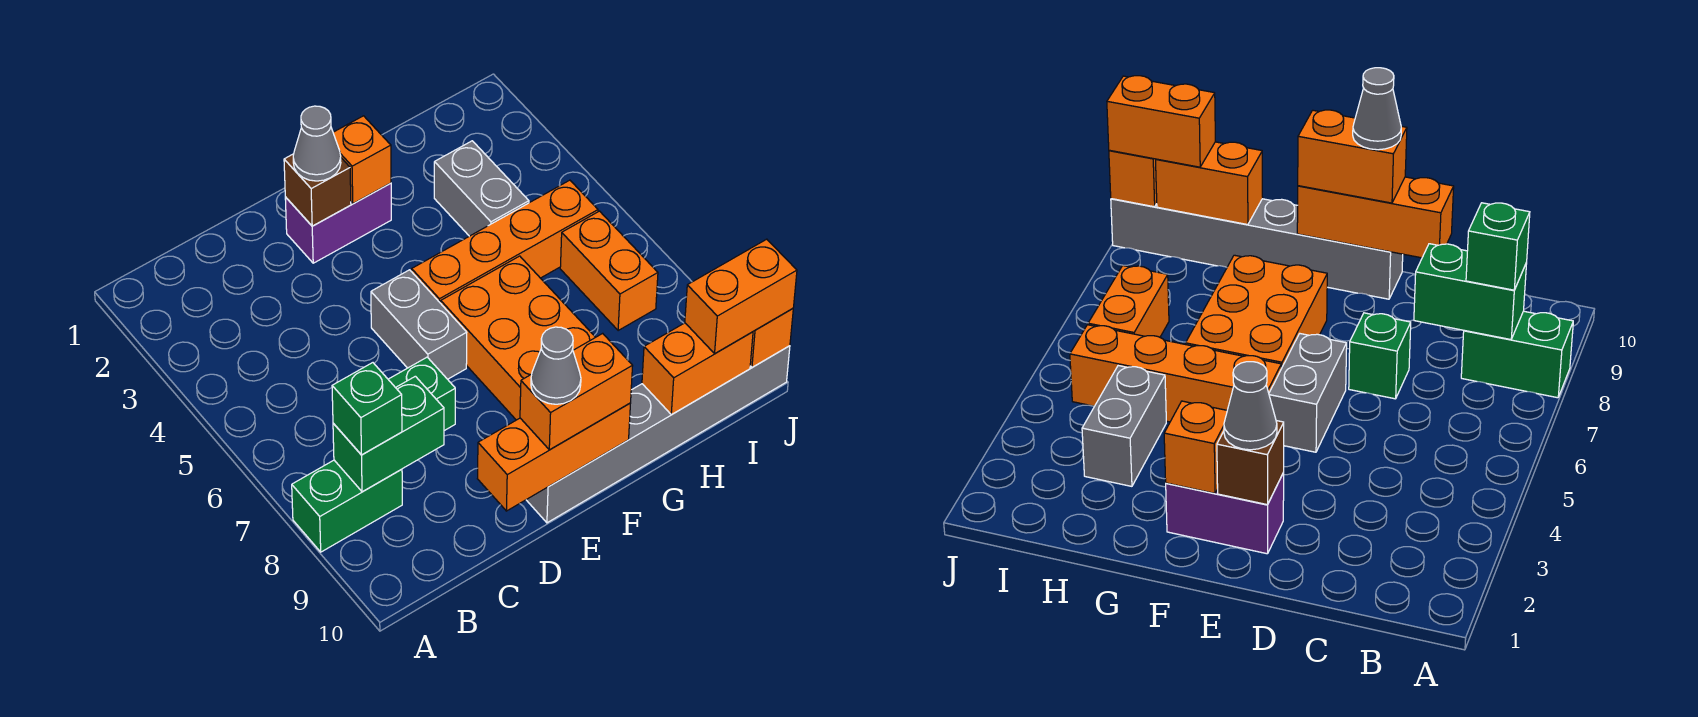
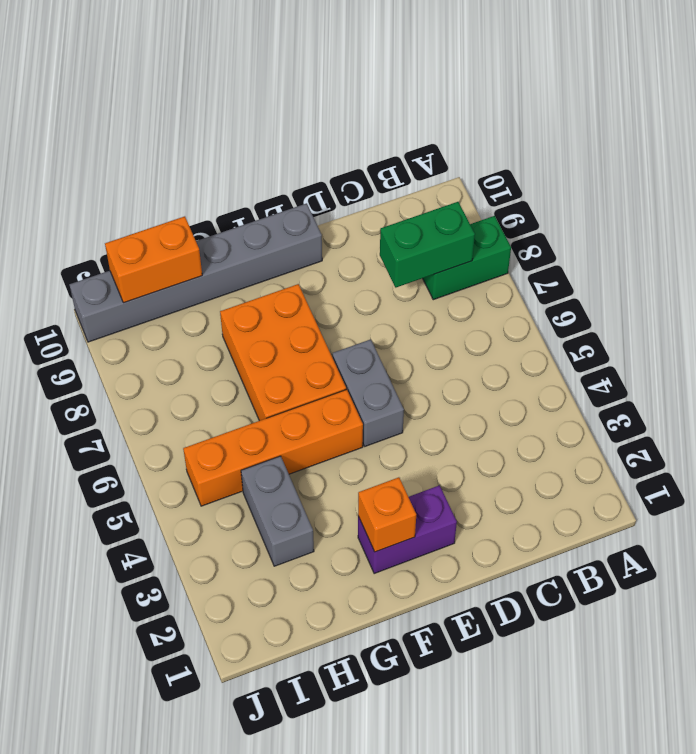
none -> green 1x1 brick [388,357,455,431]
none -> orange 1x2 brick [560,211,658,331]
none -> orange 1x3 brick [477,403,631,511]

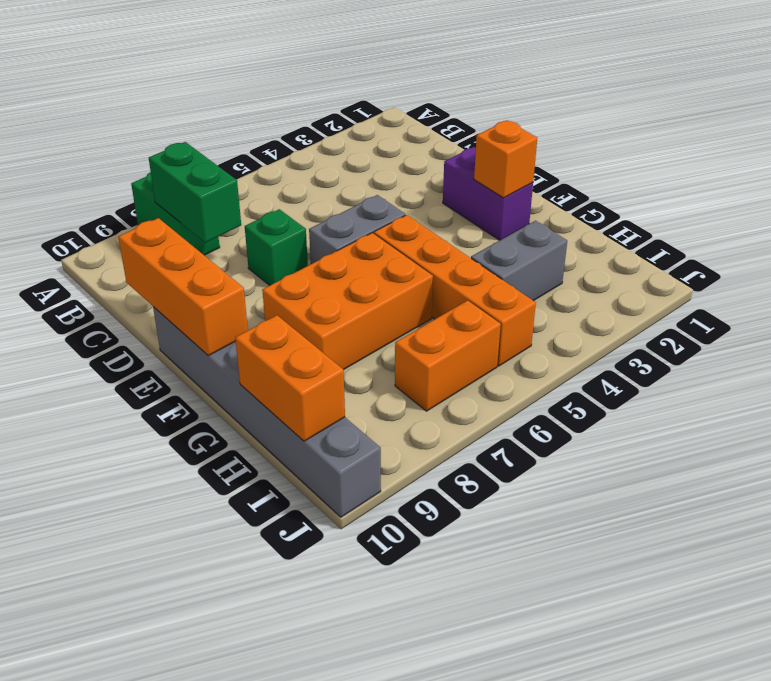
none -> brown 1x1 brick [284,154,351,226]
none -> orange 1x1 brick [750,308,793,367]
none -> green 1x1 brick [332,363,402,455]

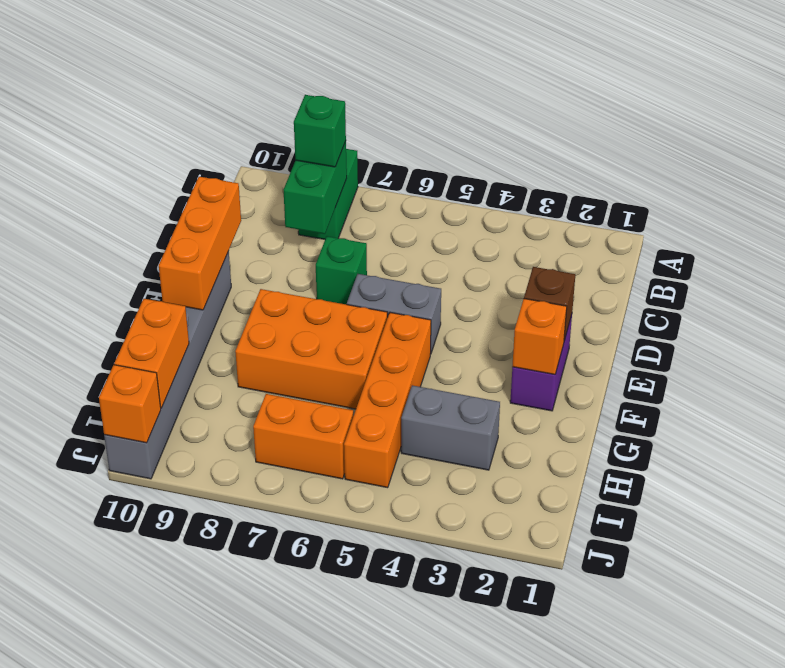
none -> grey 1x1 cone [293,106,341,181]
none -> orange 1x2 brick [520,333,632,450]
none -> orange 1x2 brick [685,239,797,353]

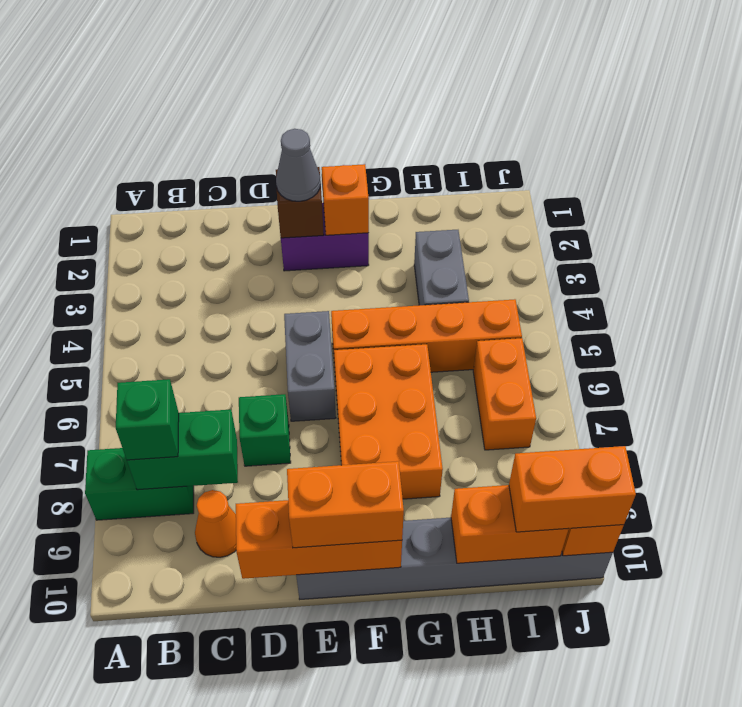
orange 1x1 cone [195,490,236,557] -> none
none -> grey 1x1 cone [531,327,581,404]

